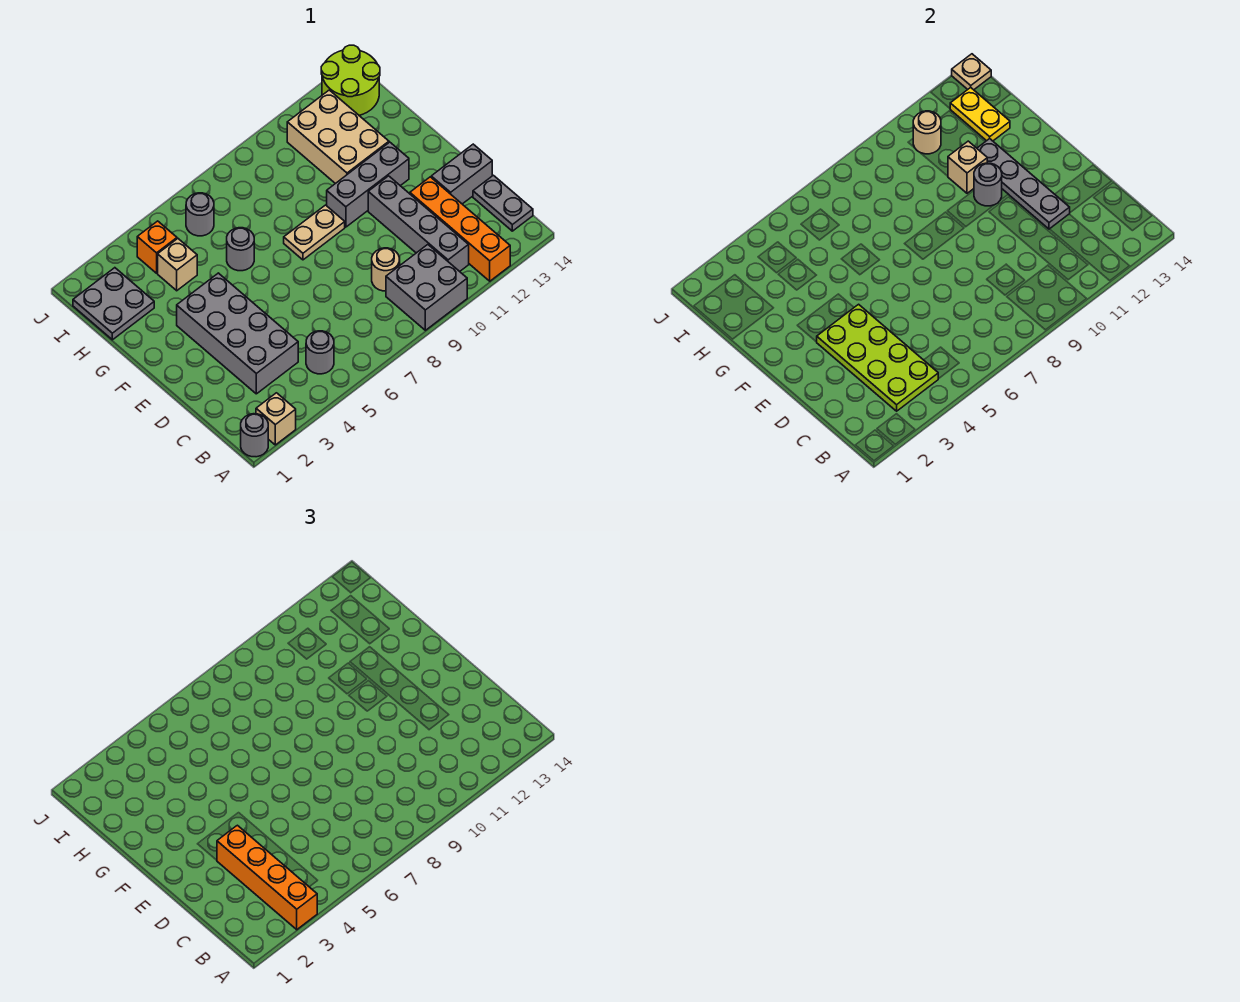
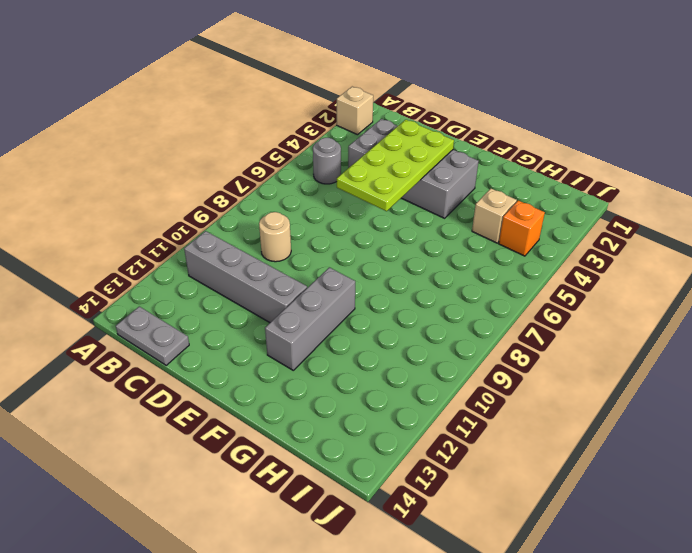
lime 2x4 plate [337,120,454,211] -> lime 2x4 plate turned to [817,304,938,411]
none -> grey 1x1 round brick [241,414,268,457]
none -> grey 2x2 brick [386,245,467,330]
none -> orange 1x4 brick [410,177,510,281]

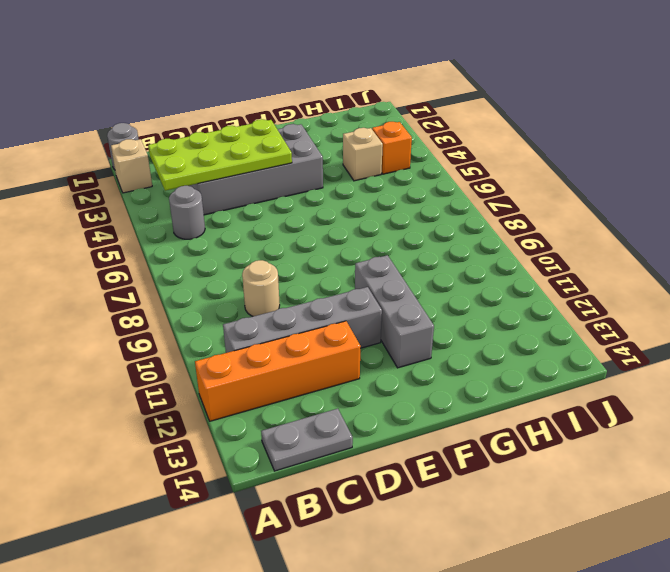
none -> grey 2x2 brick [386,245,467,330]
none -> grey 1x2 brick [431,144,492,204]
none -> tan 1x2 plate [284,205,345,260]

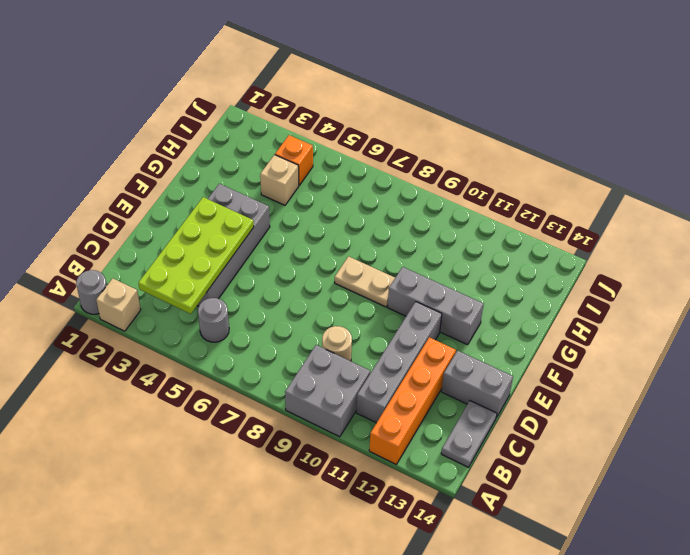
none -> grey 1x1 round brick [227,228,254,271]
none -> tan 2x3 brick [287,90,389,184]
none -> grey 2x2 plate [73,268,154,340]

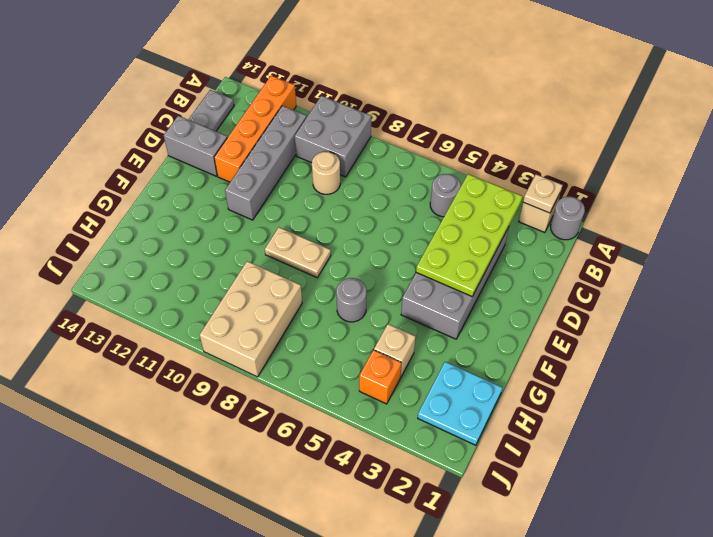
tan 1x1 plate [523,174,562,213] -> tan 1x1 plate moved to [952,54,991,90]
cyan 2x2 plate [418,362,502,445] -> grey 2x2 plate [73,268,154,340]
tan 2x3 brick [200,261,302,377] -> tan 2x3 brick moved to [287,90,389,184]
none -> grey 1x3 brick [327,142,409,227]
none -> grey 1x1 round brick [186,193,214,236]
none -> lime 2x2 round brick [321,45,380,115]

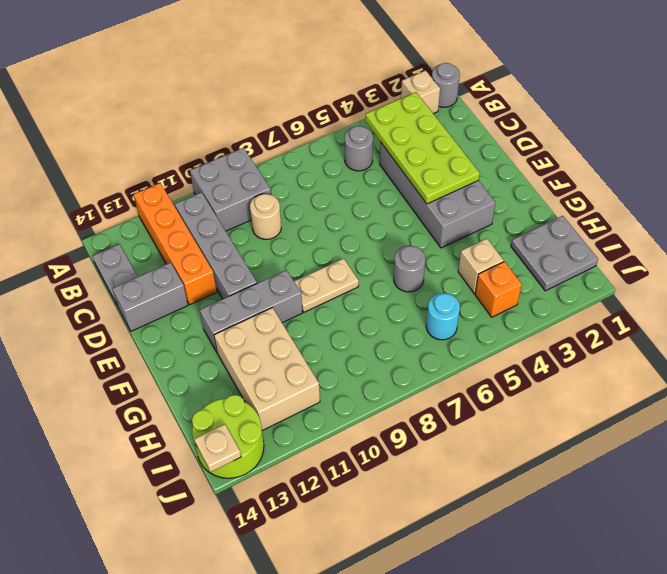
cyan 1x1 round brick [426,293,460,340] -> grey 1x1 round brick [186,193,214,236]
none -> grey 1x4 plate [977,139,1070,229]
none -> grey 1x1 round brick [974,163,1002,206]
none -> tan 1x1 brick [948,141,987,193]

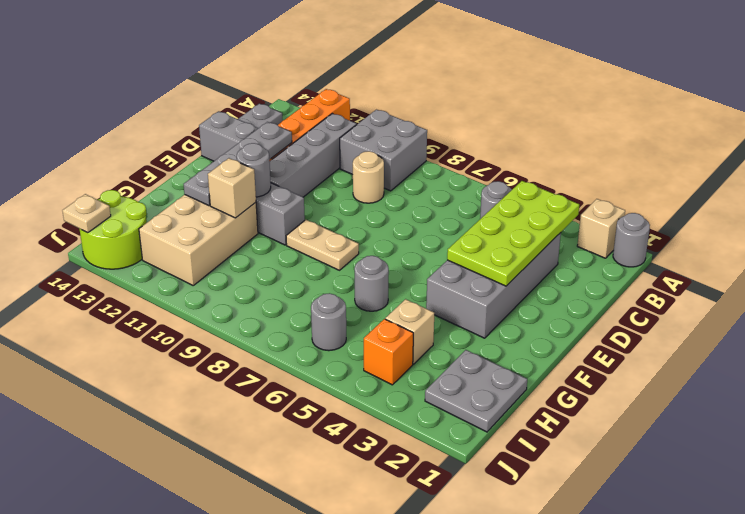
none -> yellow 1x2 plate [950,88,1010,141]
none -> tan 1x1 round brick [913,111,941,154]
none -> orange 1x4 brick [217,825,317,930]

